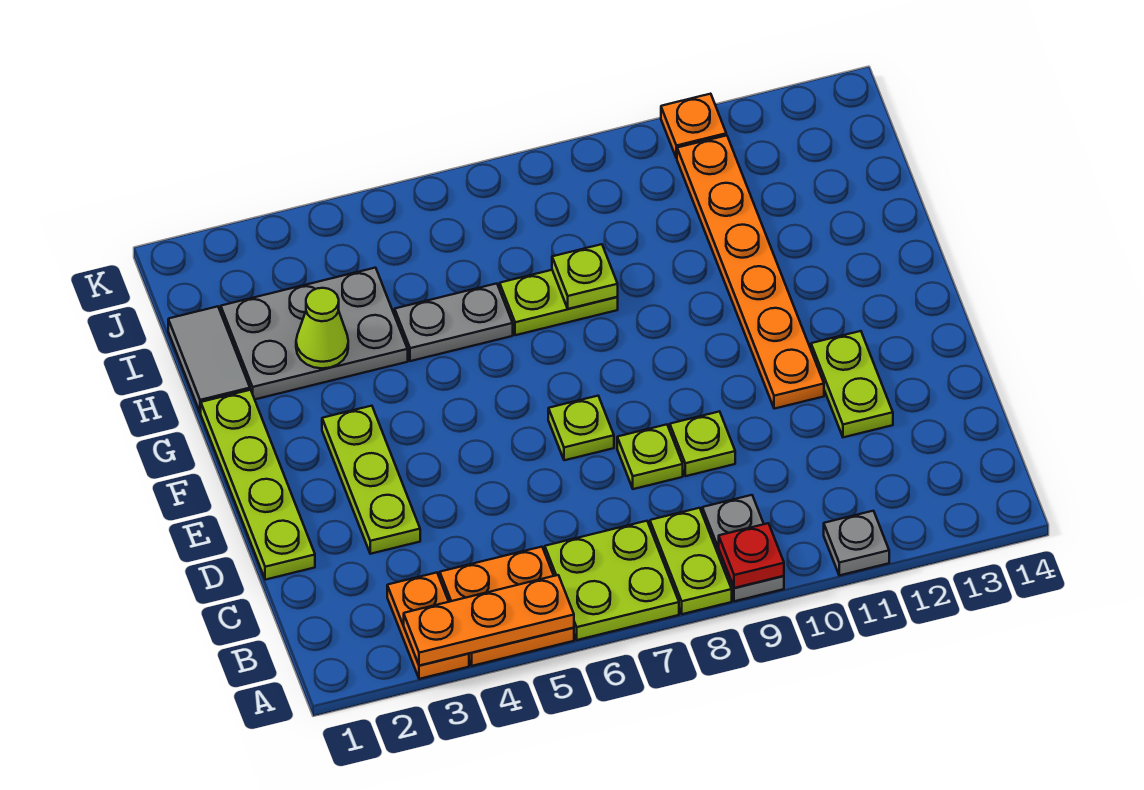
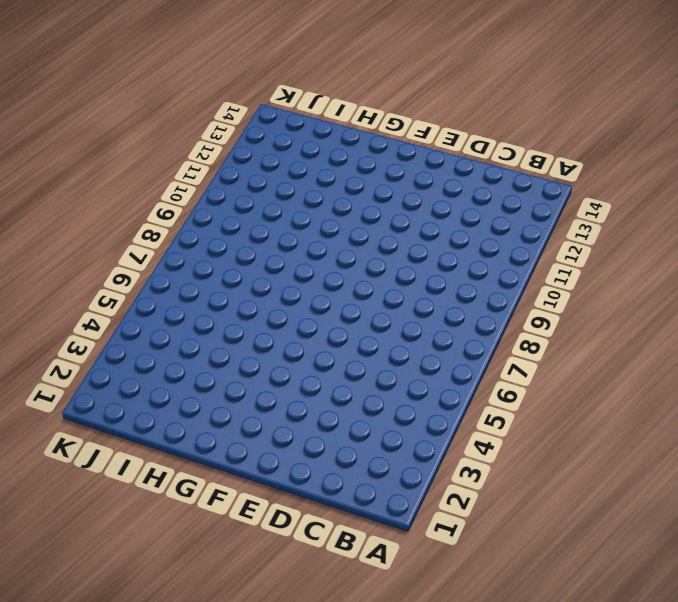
none -> orange 1x2 plate [387,573,469,679]
none -> orange 2x2 plate [440,547,574,666]
none -> lime 2x2 plate [545,521,679,640]

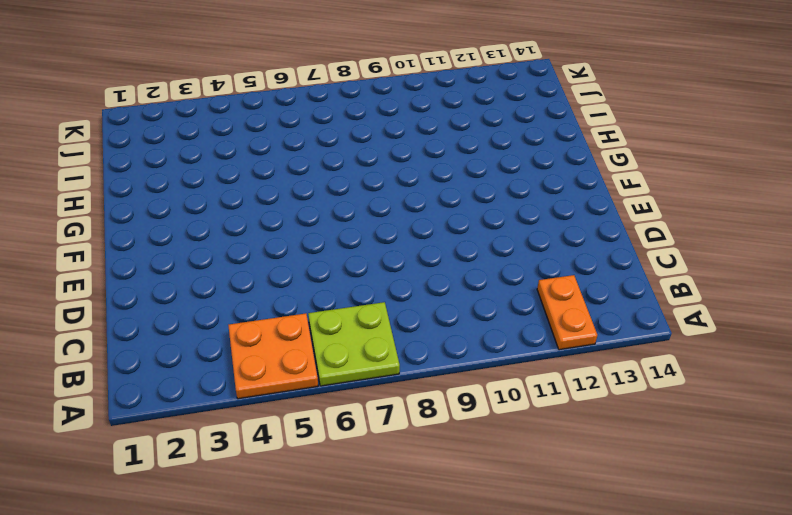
orange 1x2 plate [537,275,597,350] -> orange 1x2 plate moved to [387,573,469,679]
none -> lime 1x2 plate [650,508,732,614]
none -> grey 1x2 plate [702,495,784,601]
none -> grey 1x1 plate [824,511,889,575]

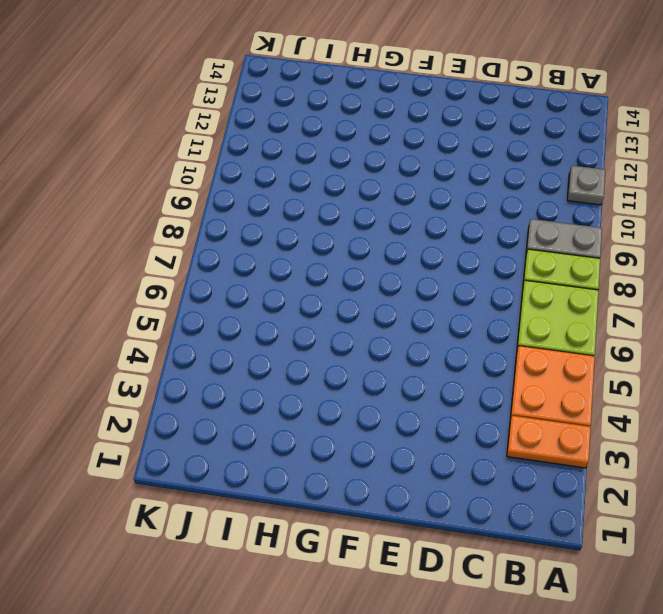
none -> lime 1x4 plate [201,390,315,580]
none -> lime 1x3 plate [322,406,420,554]
none -> lime 1x1 plate [617,425,683,489]

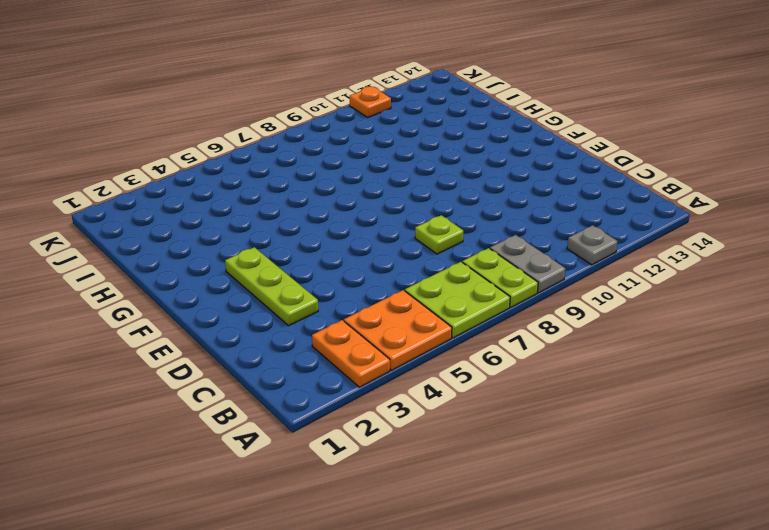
none -> lime 1x4 plate [201,390,315,580]
none -> lime 1x1 plate [670,411,735,476]
none -> lime 1x2 plate [811,331,893,437]

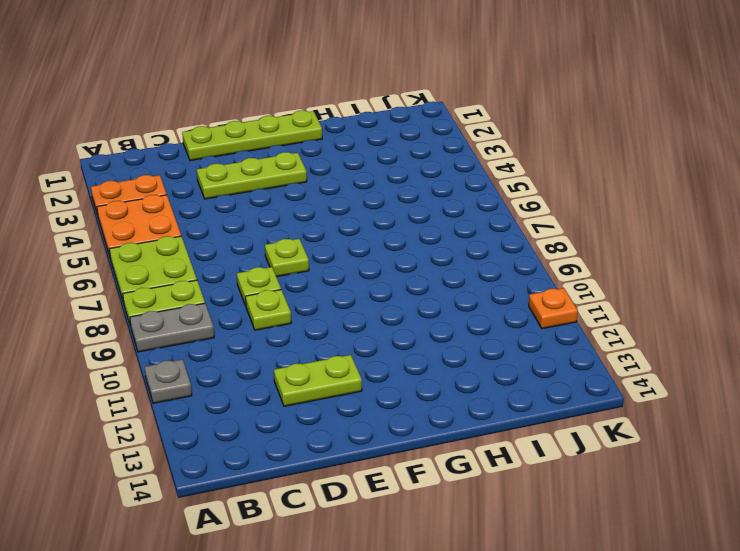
none -> orange 1x6 plate [677,135,824,409]
none -> grey 1x2 tile [168,306,250,413]
none -> grey 2x3 plate [221,268,408,399]

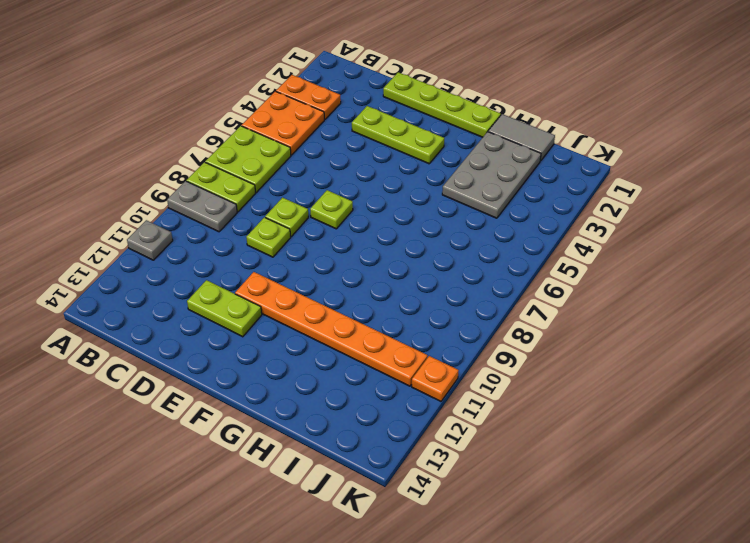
none -> grey 1x2 plate [395,284,513,361]
none -> lime 1x2 plate [500,270,618,335]
none -> orange 1x3 plate [404,575,574,666]

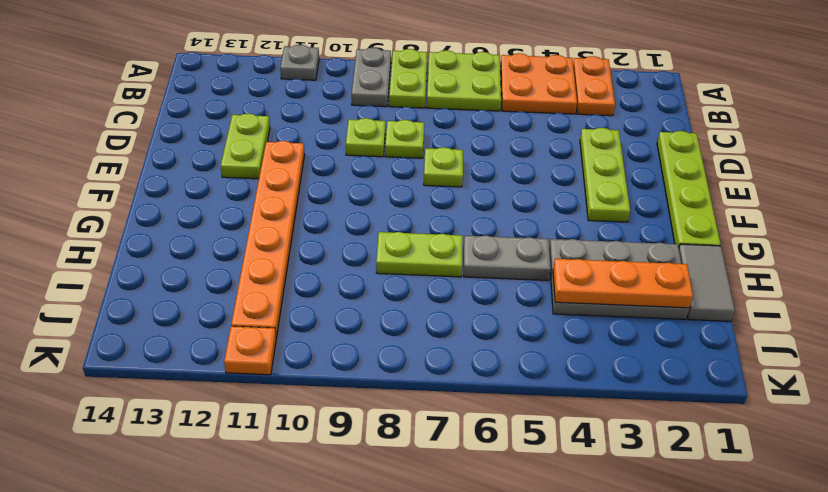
orange 1x3 plate [553,259,693,308] -> orange 1x3 plate moved to [404,575,574,666]
none -> red 1x1 plate [719,523,784,588]
none -> lime 1x1 cone [296,288,348,368]
none -> lime 1x1 plate [552,244,618,309]

